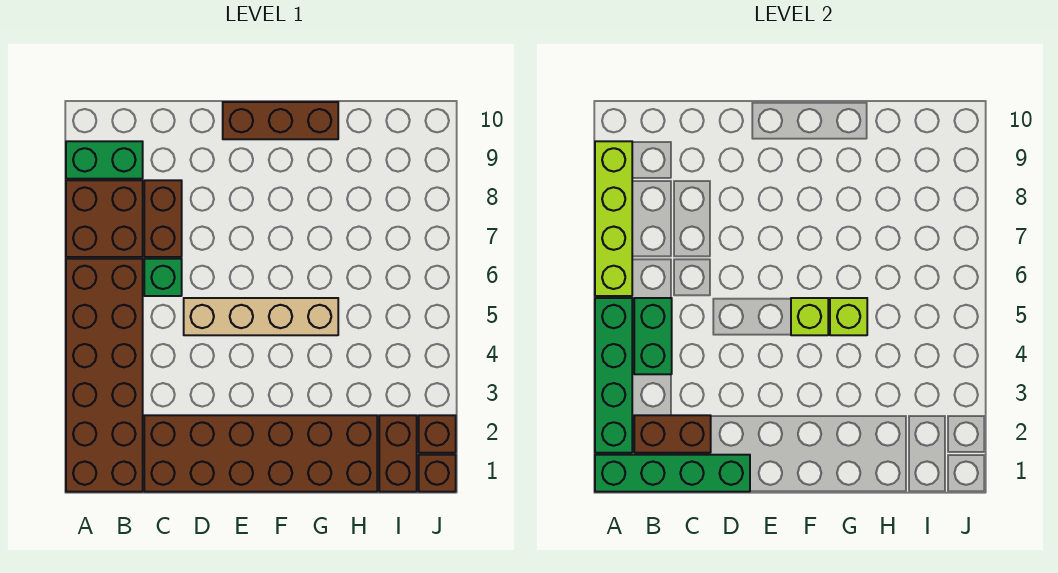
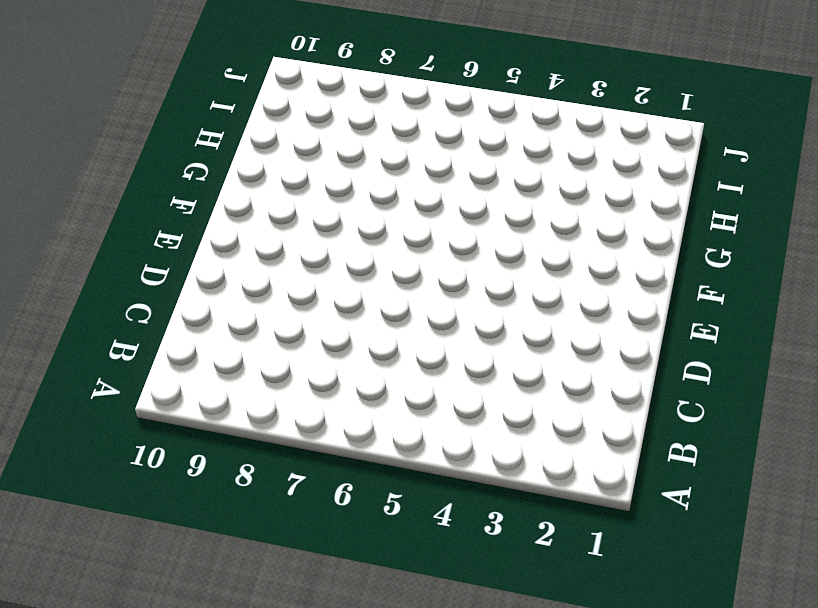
none -> brown 2x6 brick [66,259,143,492]
none -> brown 2x2 brick [66,180,143,257]
none -> green 1x2 brick [66,141,143,179]

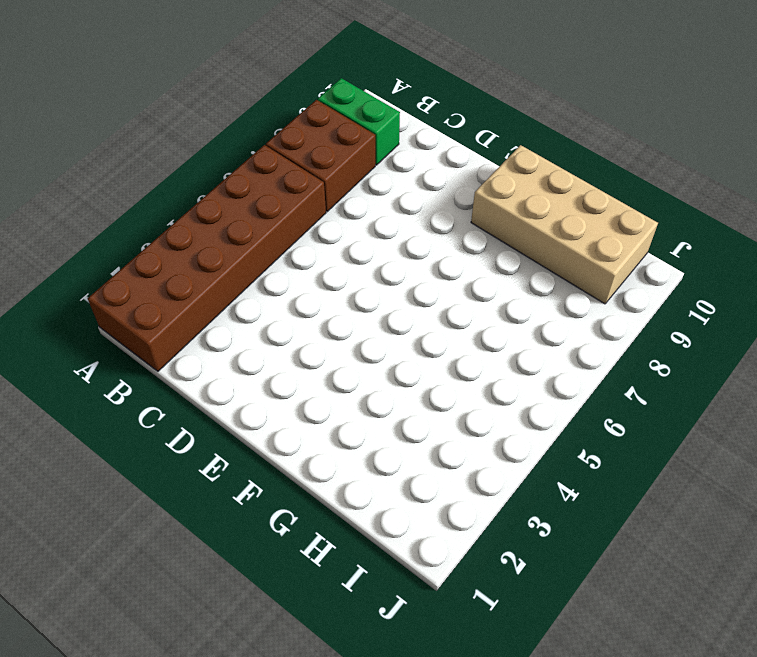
tan 2x4 brick [471,145,658,304] -> brown 1x3 brick [223,102,338,139]
none -> brown 2x6 brick [144,415,377,492]
none -> green 1x1 brick [144,259,182,296]
none -> brown 1x2 brick [144,180,182,257]

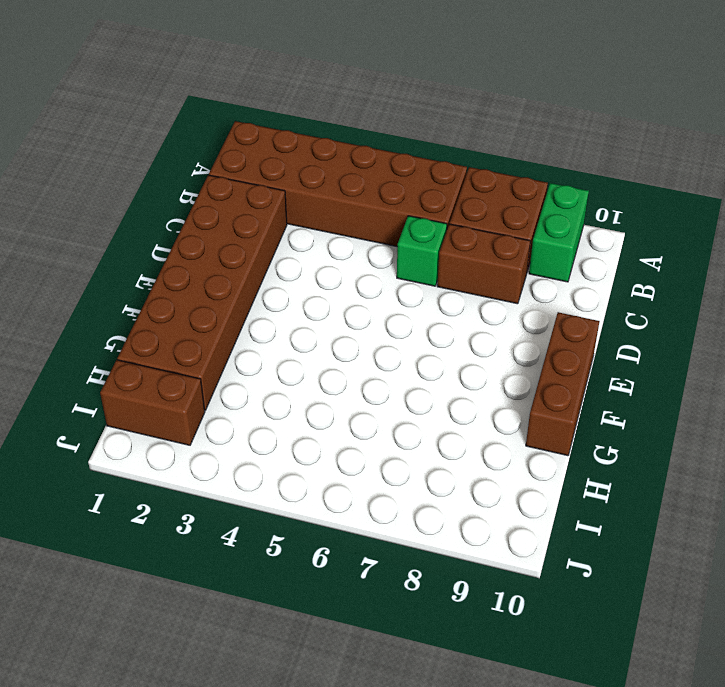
none -> tan 1x4 brick [184,298,338,335]
none -> brown 1x1 brick [419,455,456,492]
none -> brown 1x1 brick [419,415,456,453]

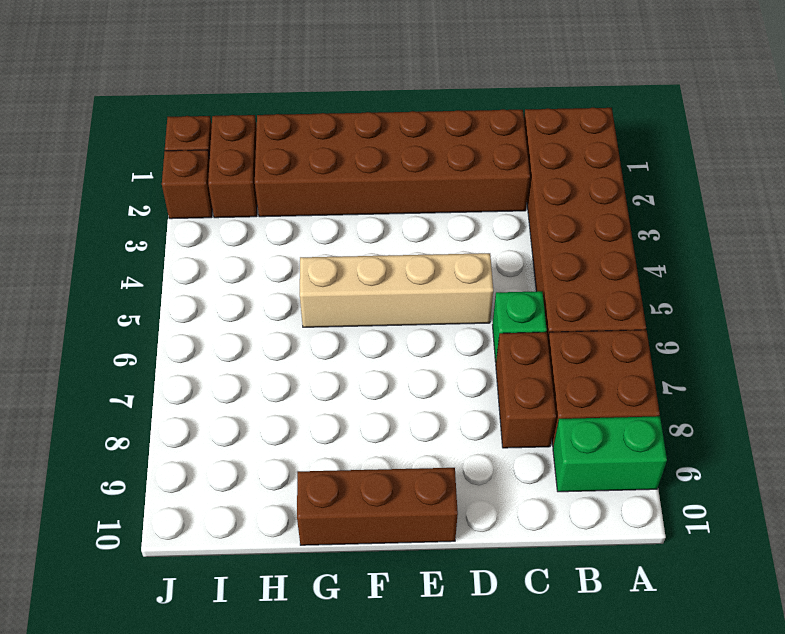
none -> green 1x4 brick [595,455,750,492]
none -> green 1x4 brick [595,298,632,453]
none -> lime 1x4 brick [595,141,632,296]

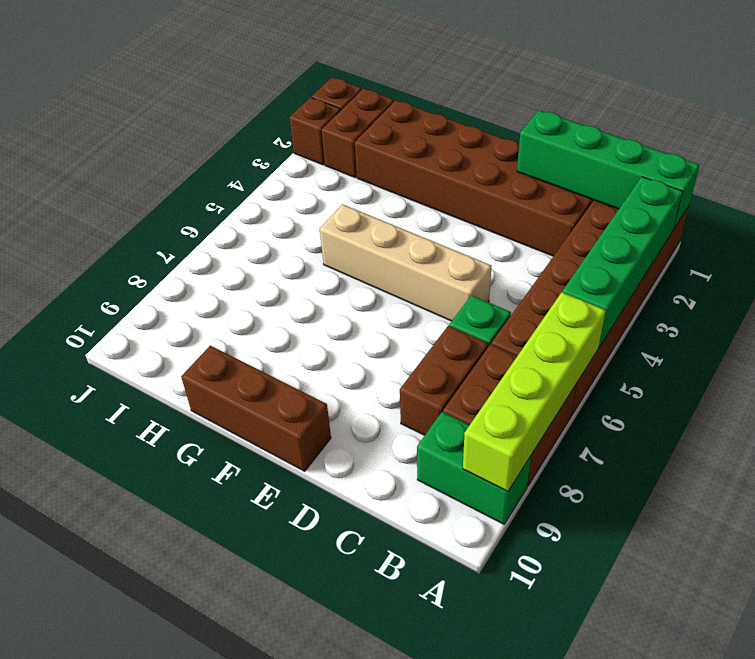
none -> brown 1x2 brick [634,415,711,453]
none -> green 1x2 brick [634,298,672,374]
none -> lime 1x1 brick [791,298,828,335]

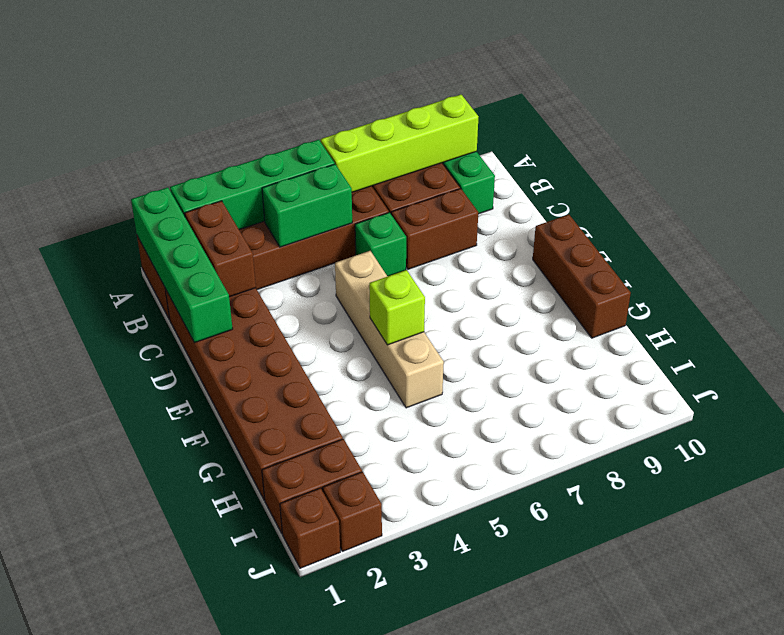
none -> lime 1x1 brick [830,298,867,335]

